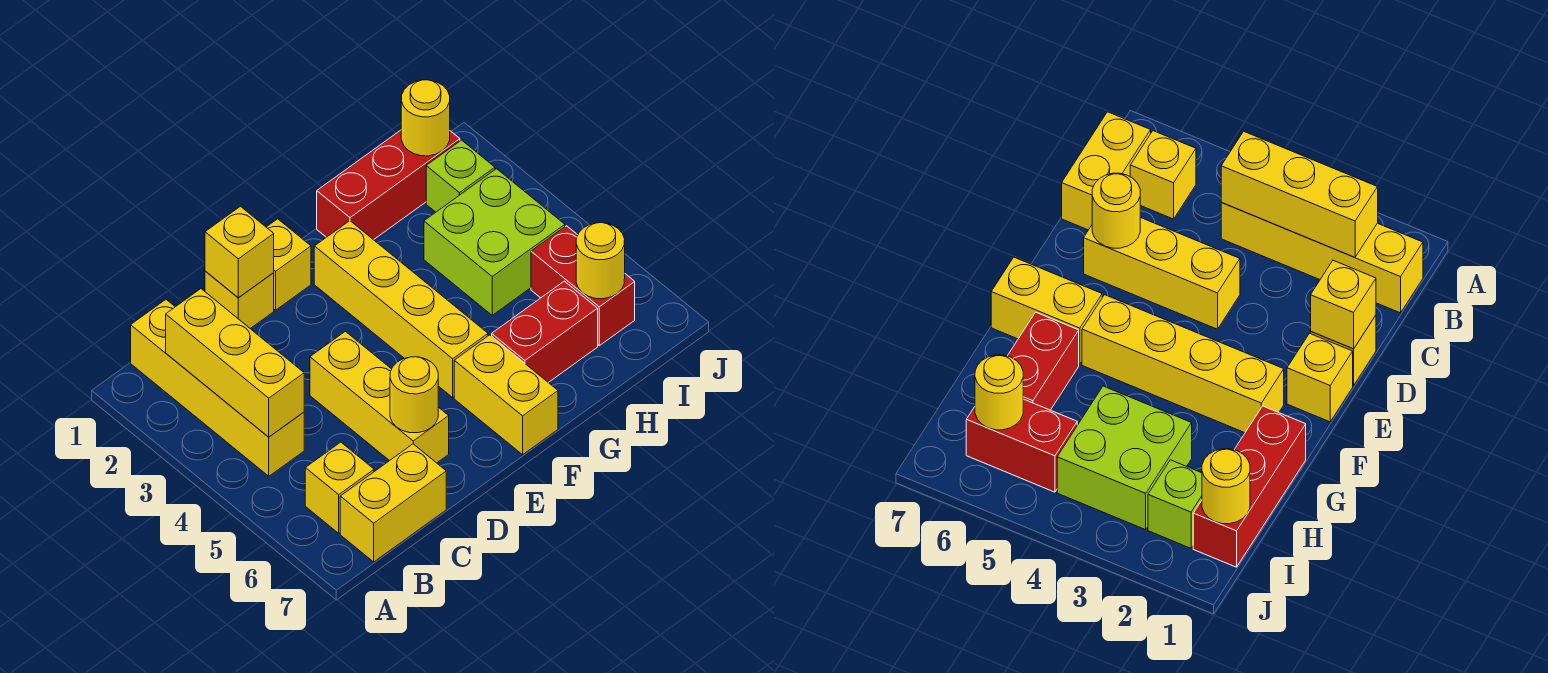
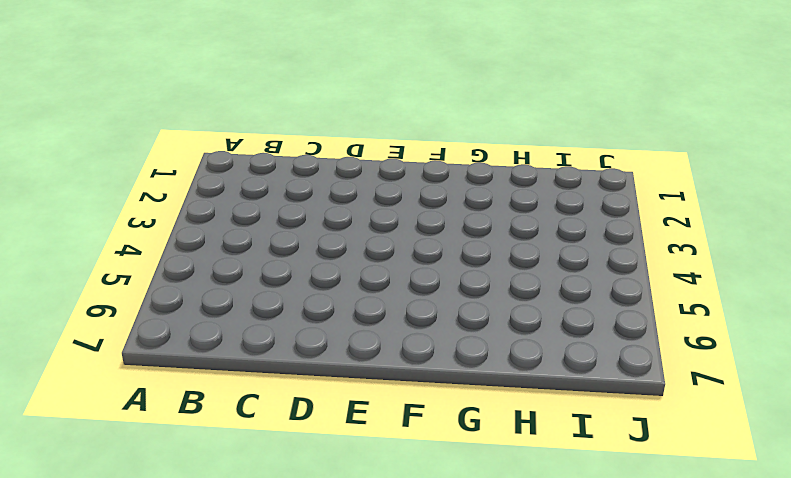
none -> yellow 1x4 brick [131,300,304,476]
none -> yellow 1x1 brick [305,442,374,533]
none -> yellow 1x2 brick [340,444,446,562]

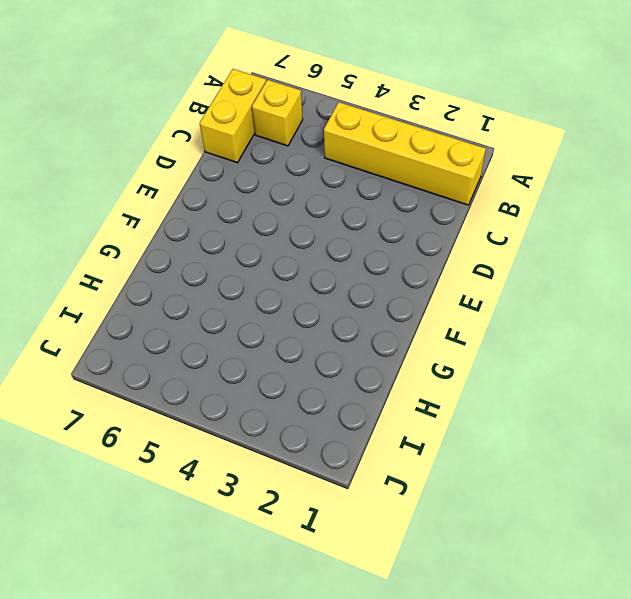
none -> yellow 1x1 brick [205,271,274,328]
none -> yellow 1x3 brick [310,331,449,463]
none -> yellow 1x1 brick [267,219,311,310]

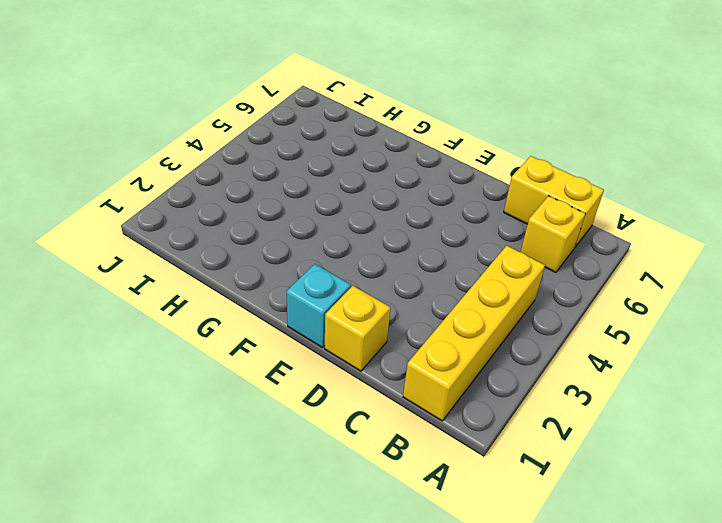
cyan 1x1 brick [287,264,351,348] -> yellow 1x1 brick [267,219,311,310]
none -> yellow 1x3 brick [310,331,449,463]
none -> yellow 1x4 brick [314,221,488,397]
none -> yellow 1x2 brick [454,335,558,455]

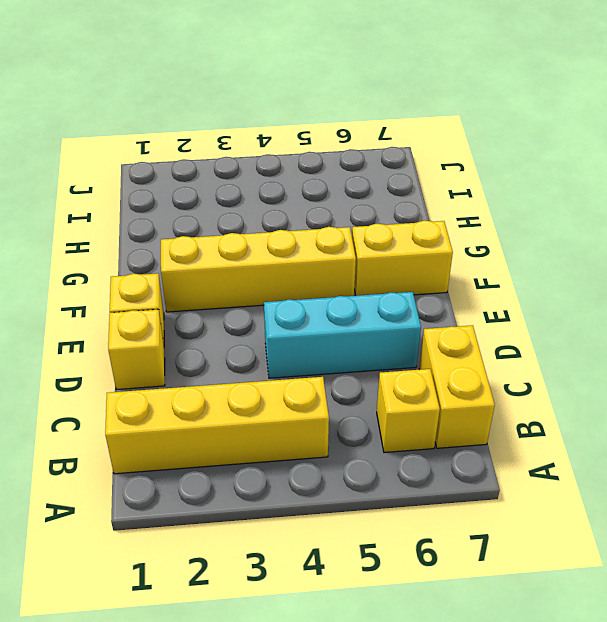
cyan 1x3 brick [264,292,421,378] -> yellow 1x3 brick [310,331,449,463]
none -> red 1x3 brick [317,130,460,240]
none -> red 1x2 brick [492,281,598,383]
none -> lime 2x2 brick [424,169,565,315]

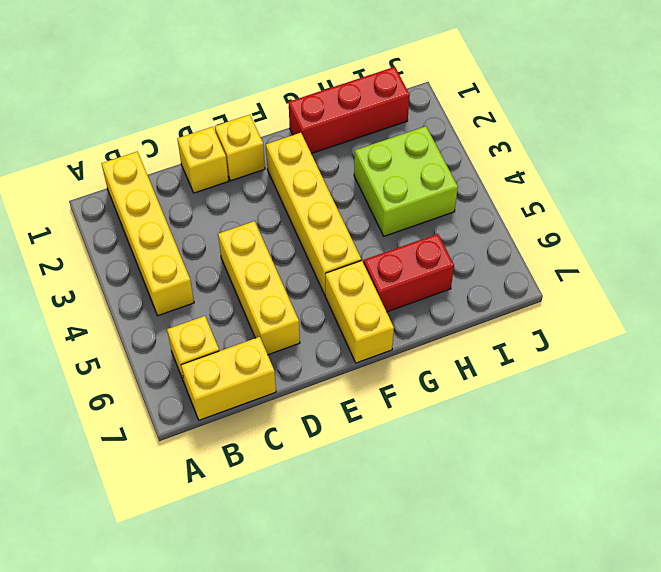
none -> lime 1x1 brick [426,140,495,212]
none -> red 1x2 brick [531,226,635,346]
none -> yellow 1x3 brick [166,289,304,437]

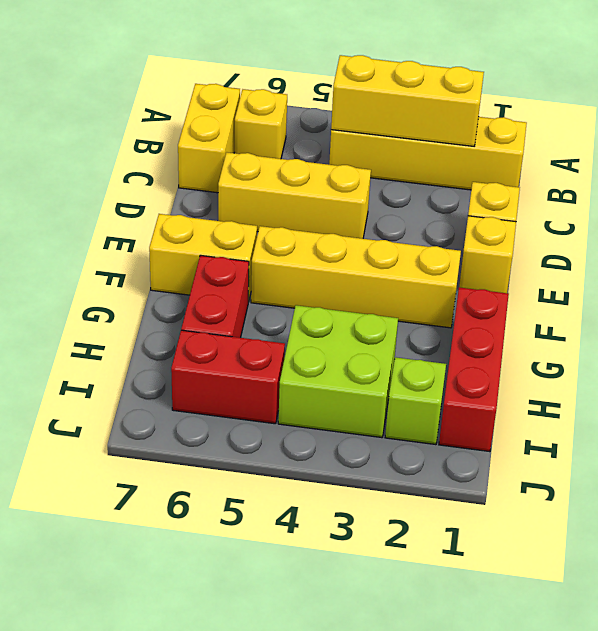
none -> yellow 1x1 brick [205,206,274,298]
none -> yellow 1x1 round brick [390,357,438,433]
none -> yellow 1x1 round brick [401,80,450,156]

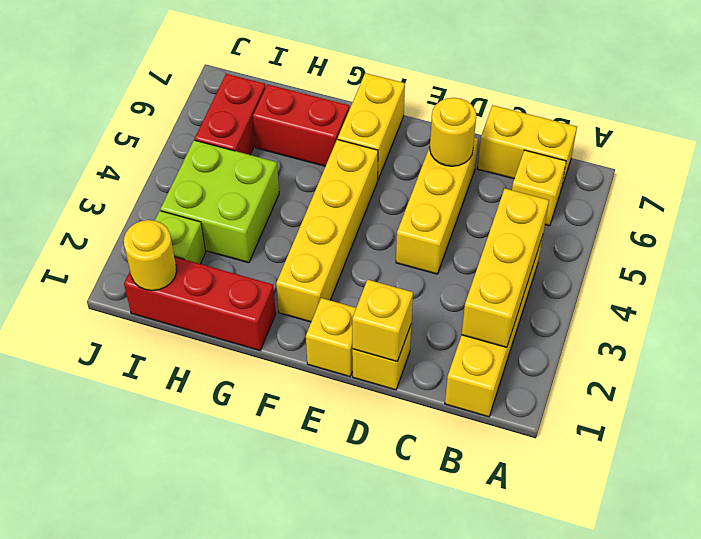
none -> yellow 1x1 round brick [576,223,625,299]

